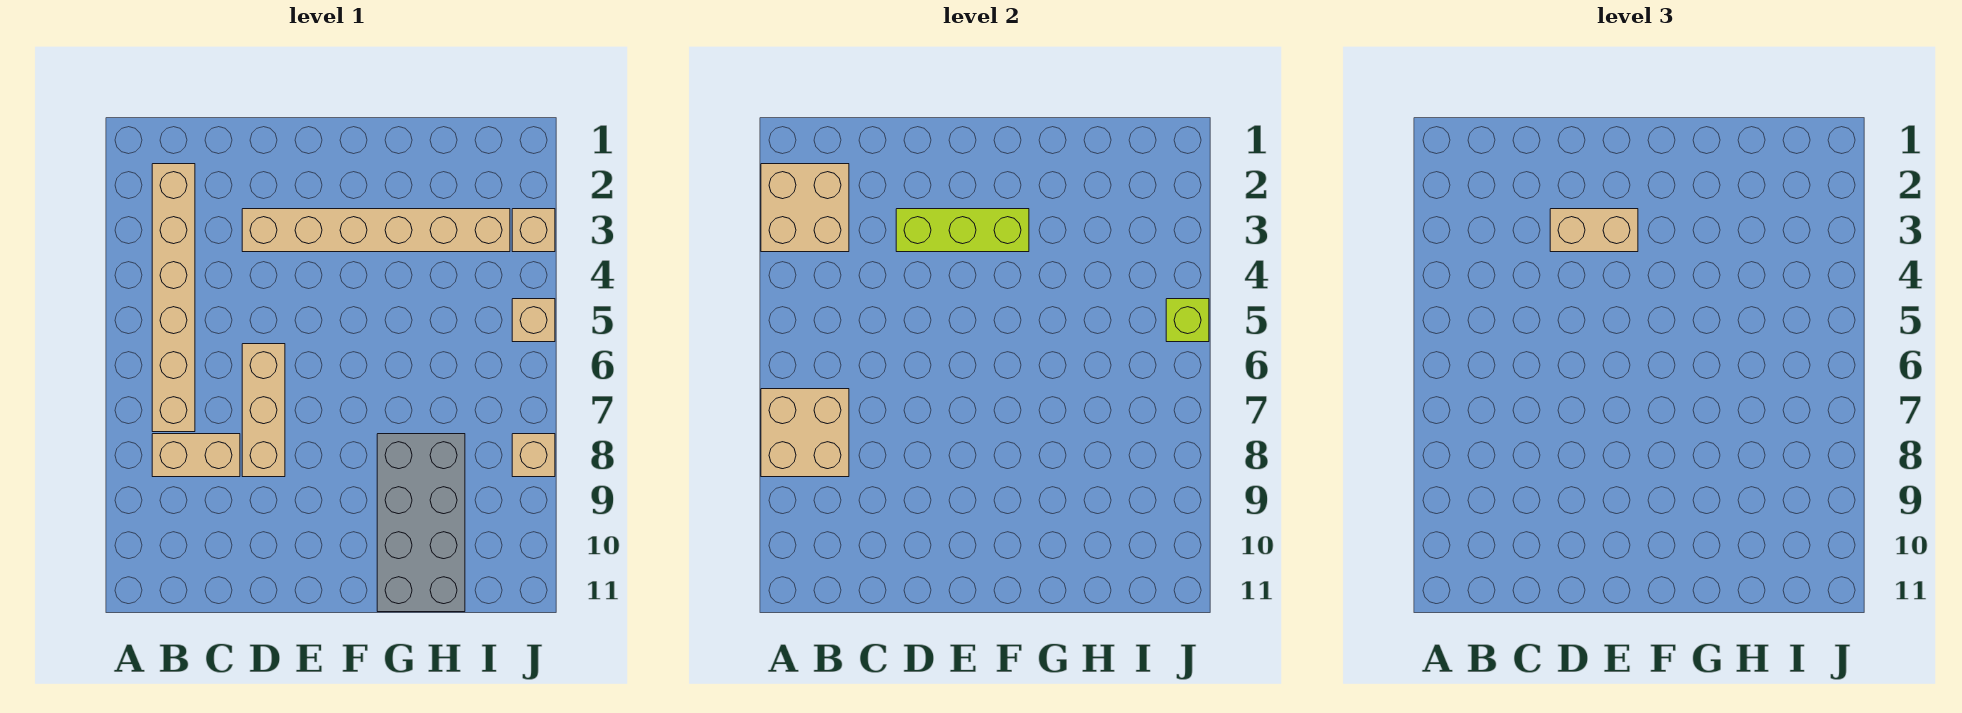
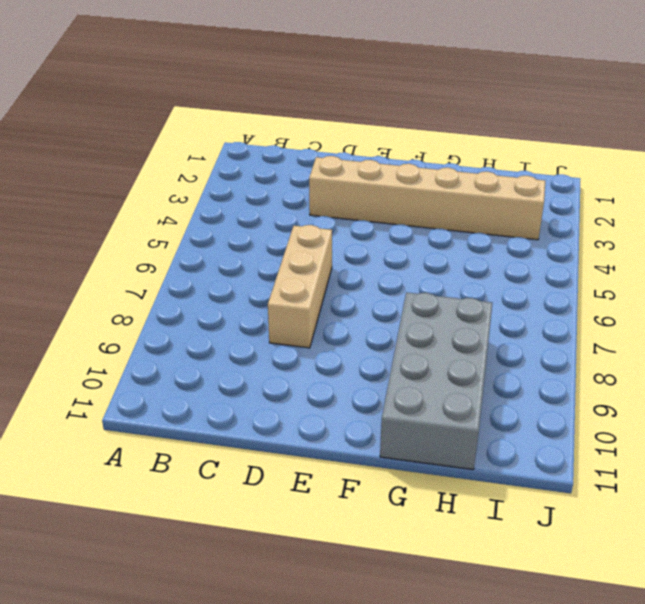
none -> tan 1x6 brick [152,164,195,432]
none -> tan 1x2 brick [152,434,240,477]
none -> tan 1x1 brick [512,209,555,252]

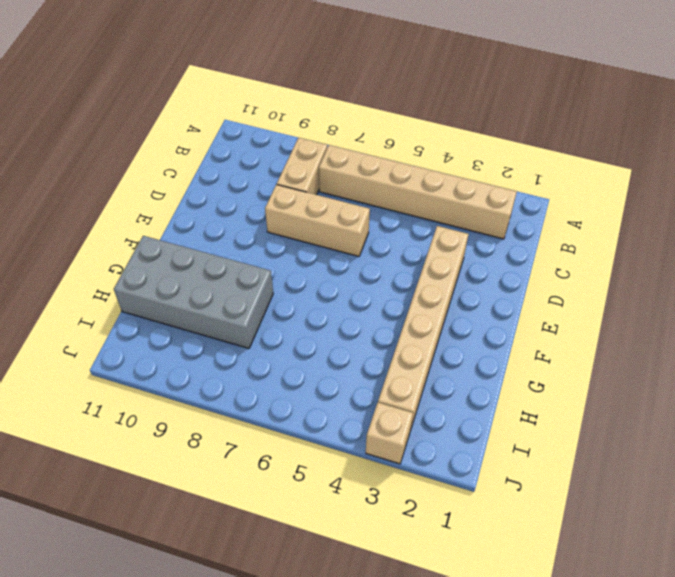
none -> tan 1x1 brick [512,299,555,342]
none -> tan 1x1 brick [512,434,555,477]
none -> tan 2x2 brick [761,164,849,252]

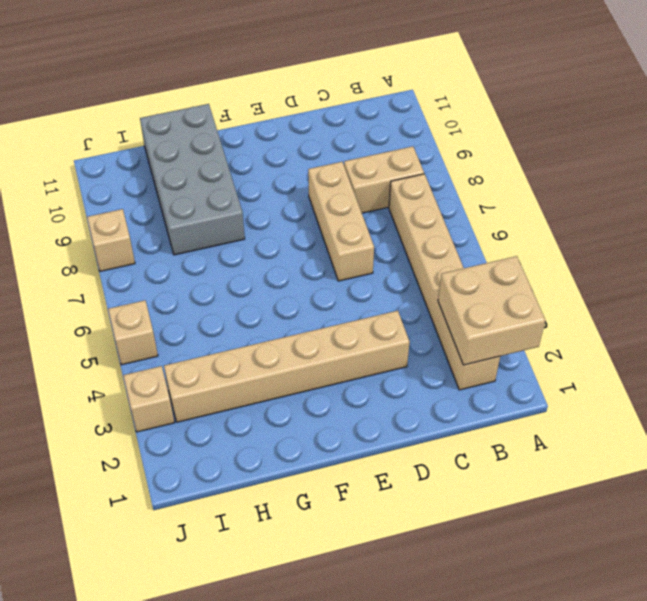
none -> tan 2x2 brick [761,389,849,477]
none -> lime 1x3 brick [896,209,1029,252]
none -> lime 1x1 brick [1166,299,1209,342]

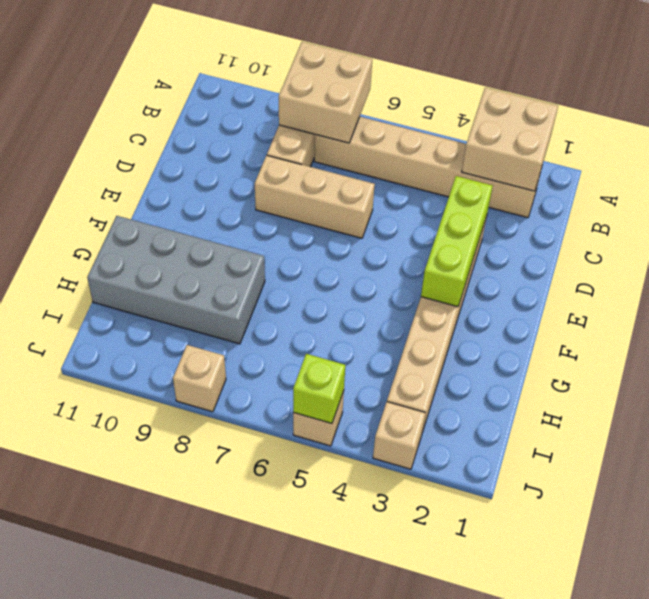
none -> tan 1x2 brick [1550,209,1638,252]

